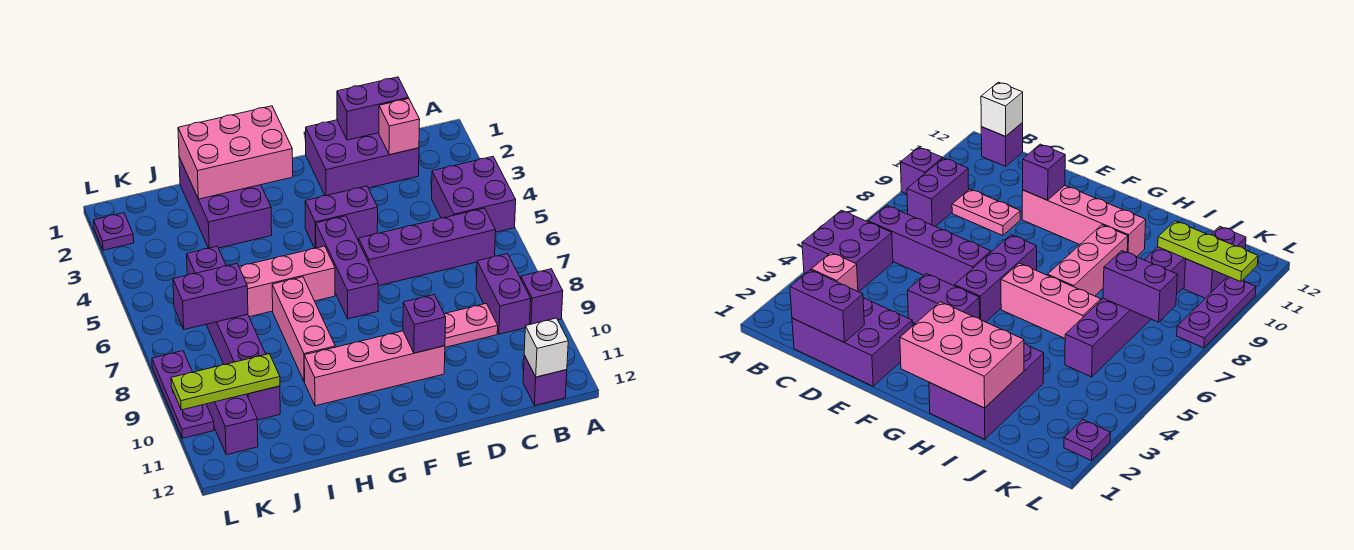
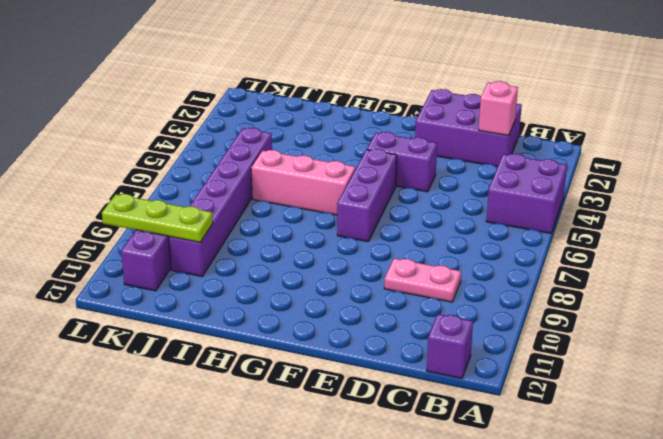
none -> purple 1x1 brick [521,269,563,324]
none -> purple 1x4 brick [359,208,496,286]
none -> purple 1x2 brick [476,254,531,334]

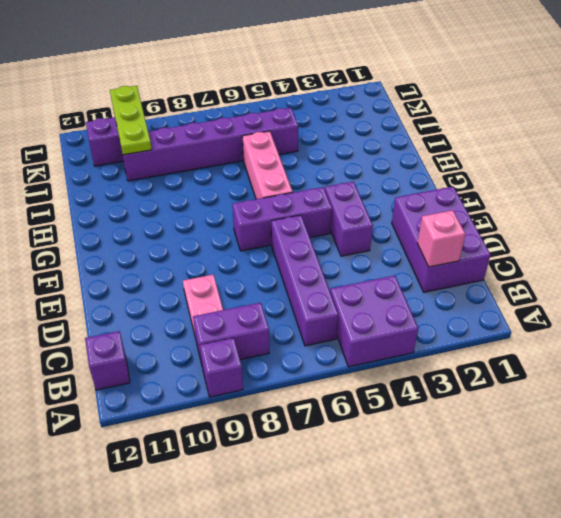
none -> pink 1x4 brick [304,331,445,406]
none -> purple 2x3 brick [179,157,272,248]
none -> pink 1x3 brick [272,277,335,382]

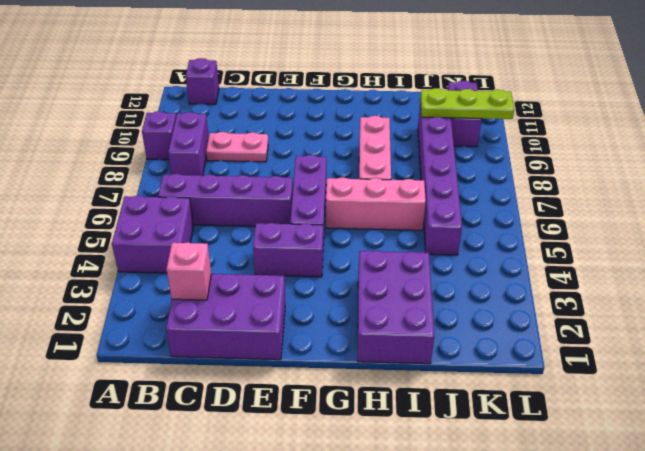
none -> pink 1x4 brick [304,331,445,406]
none -> purple 1x1 plate [94,213,134,250]
none -> purple 1x3 plate [152,351,214,438]

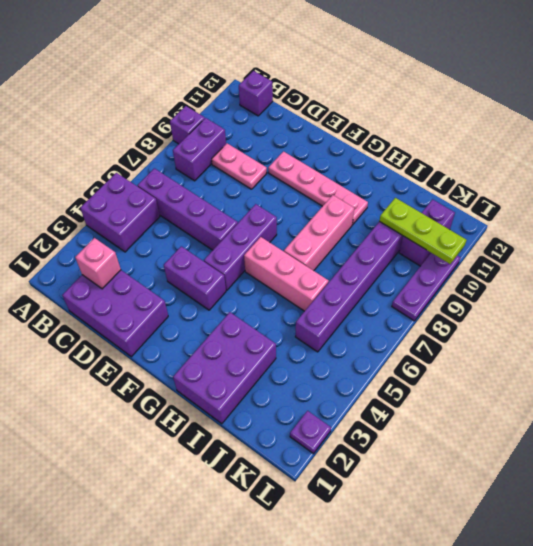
pink 1x4 plate [268,152,368,225] -> pink 1x4 brick [304,331,445,406]
none -> white 1x1 brick [524,318,568,377]
none -> purple 1x2 brick [337,77,409,140]
none -> purple 1x1 brick [403,295,446,353]

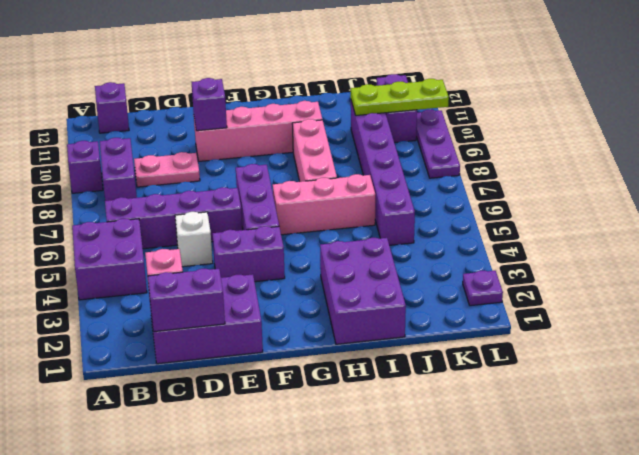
white 1x1 brick [175,212,213,267] -> white 1x1 brick moved to [524,318,568,377]
none -> pink 2x3 brick [178,106,293,199]
none -> purple 1x2 brick [173,264,248,330]

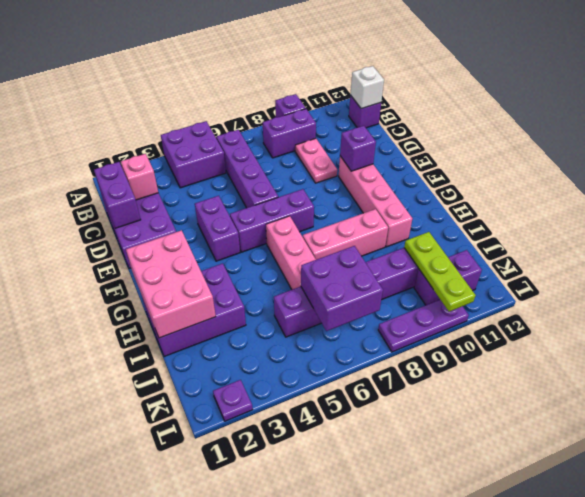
purple 2x2 brick [301,246,383,331] -> purple 1x2 brick [173,264,248,330]

